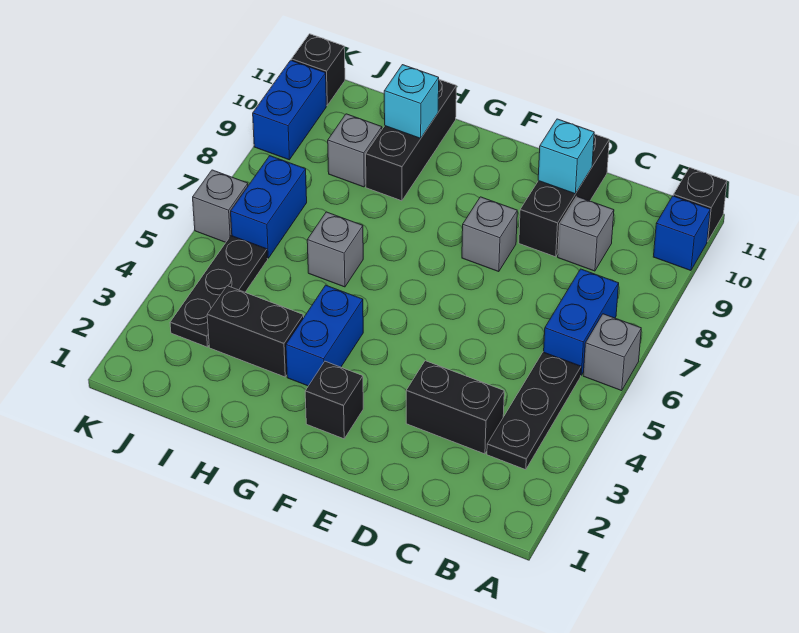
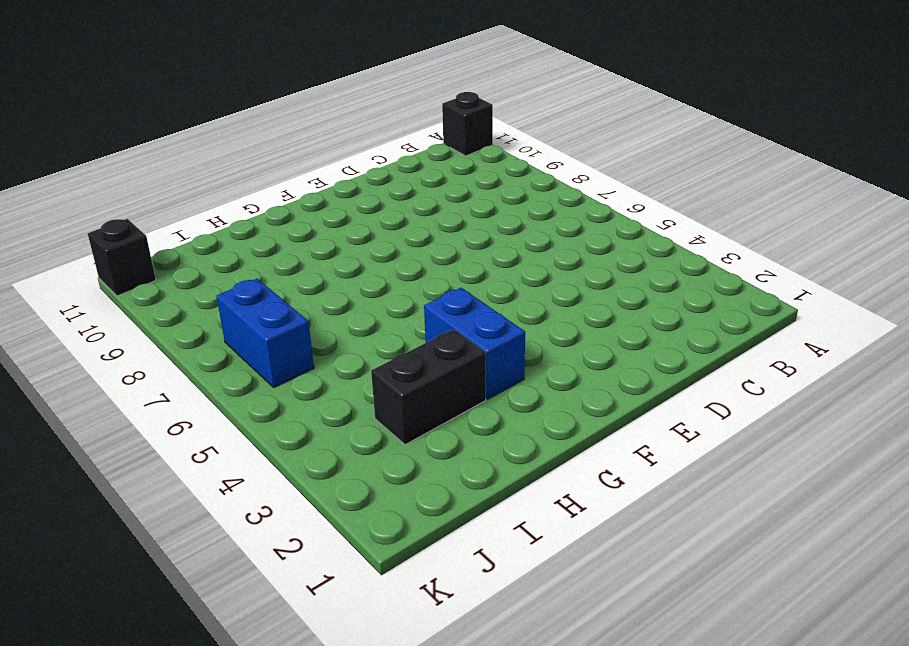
none -> grey 1x1 brick [583,314,641,391]
none -> blue 1x1 brick [653,196,710,271]
none -> black 1x3 plate [487,352,581,470]

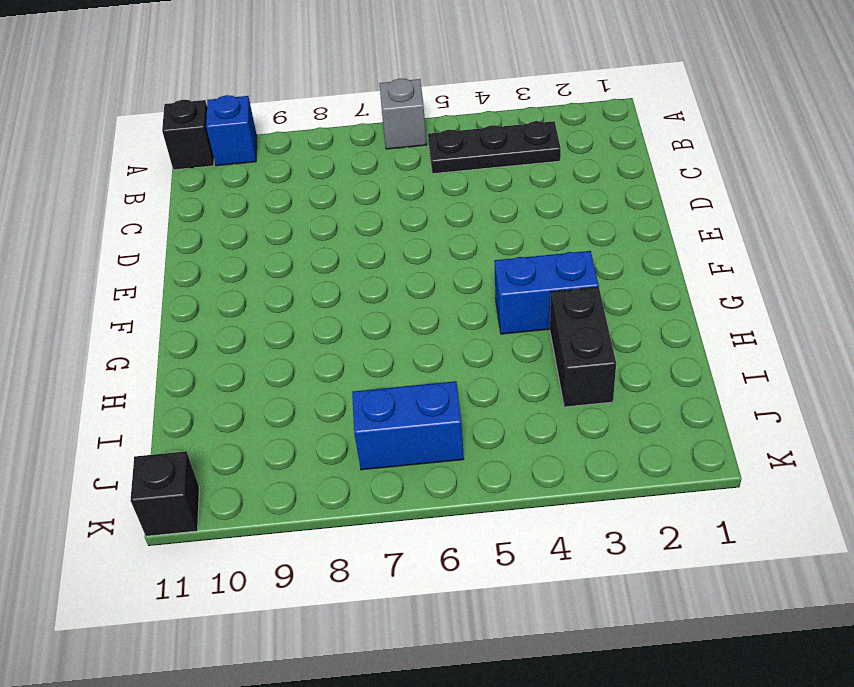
none -> blue 1x2 brick [544,269,619,375]
none -> black 1x2 brick [406,361,504,454]
none -> grey 1x1 brick [558,196,614,271]

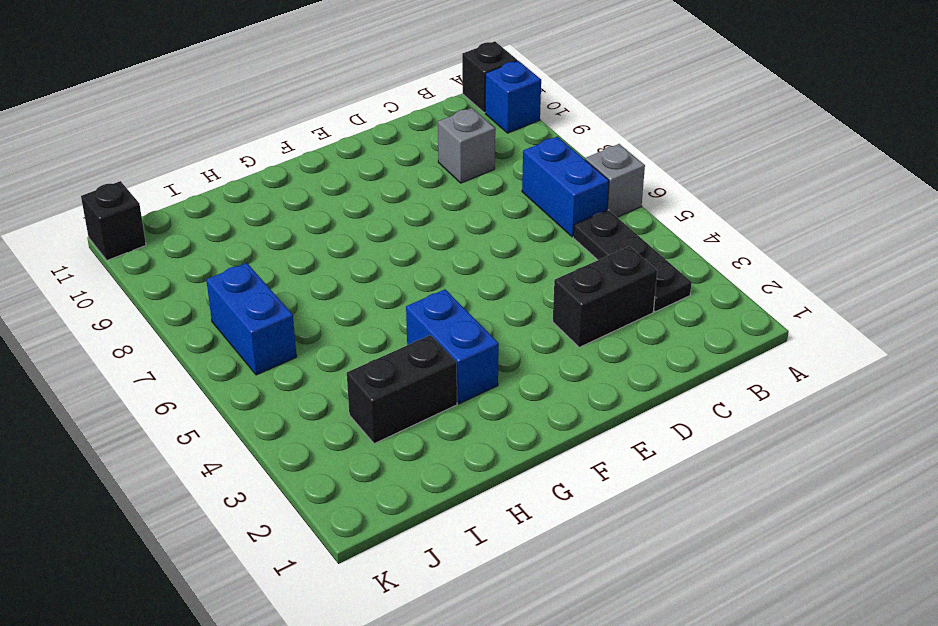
none -> black 1x3 brick [519,134,609,257]
none -> grey 1x1 brick [462,197,517,272]
none -> black 1x1 brick [305,361,363,439]

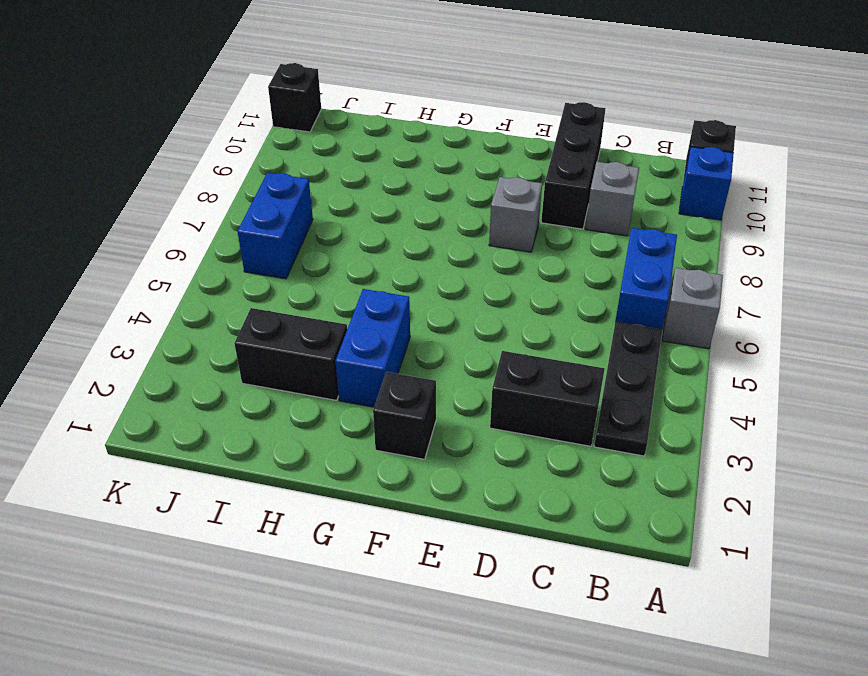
none -> grey 1x1 brick [307,212,363,287]
none -> black 1x3 brick [366,79,456,201]
none -> grey 1x1 brick [328,114,382,187]

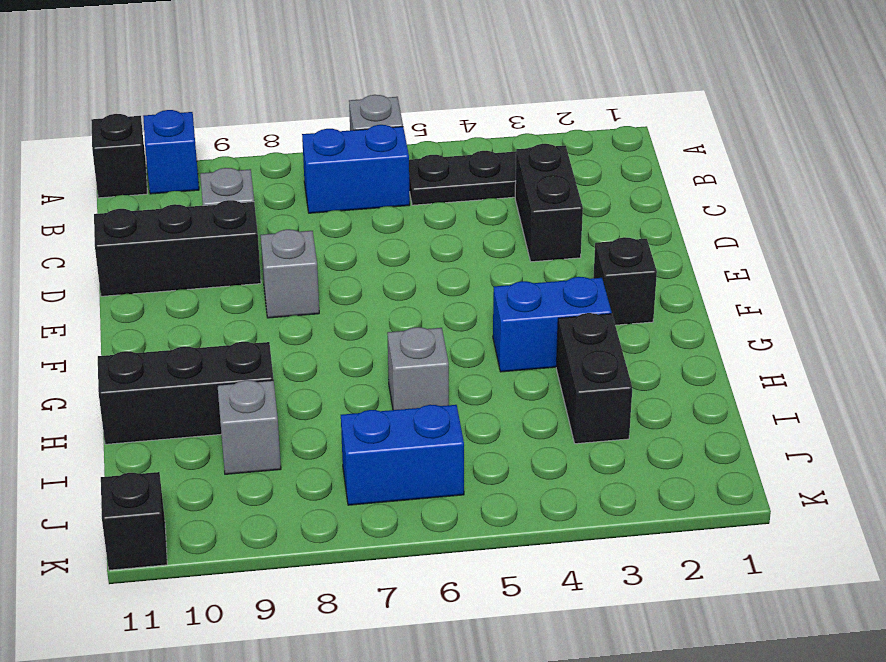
none -> black 1x3 plate [170,236,268,347]
none -> grey 1x1 brick [193,170,248,242]
none -> blue 1x2 brick [253,60,326,160]

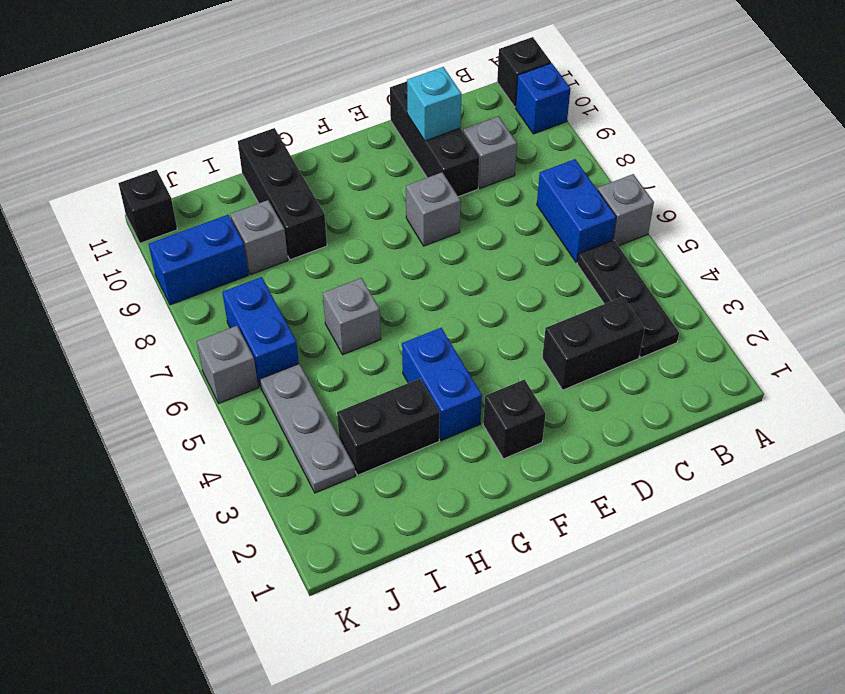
grey 1x3 plate [260,364,355,493] -> black 1x3 plate [170,236,268,347]
blue 1x2 brick [149,215,248,305] -> blue 1x2 brick turned to [253,60,326,160]
none -> cyan 1x1 brick [384,65,439,138]

